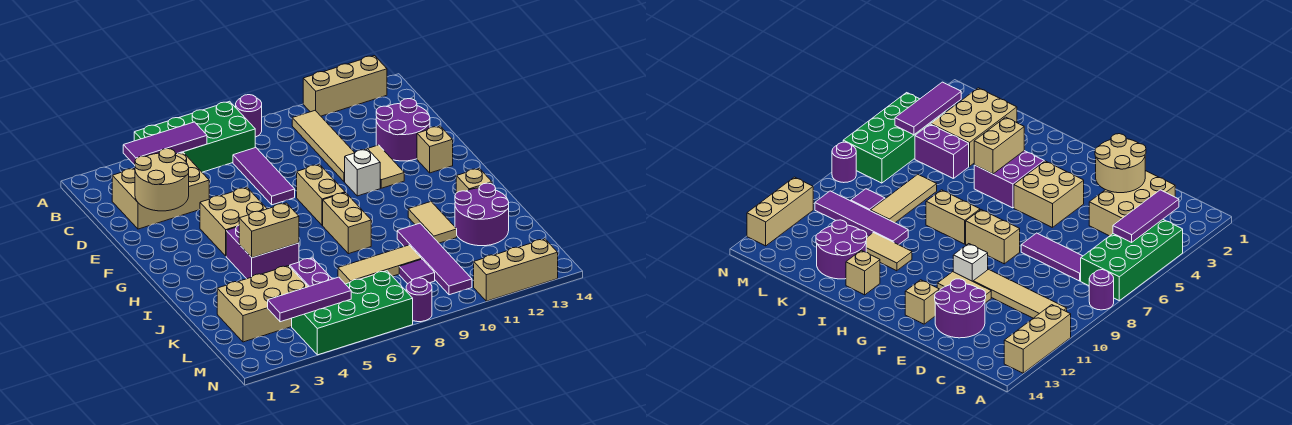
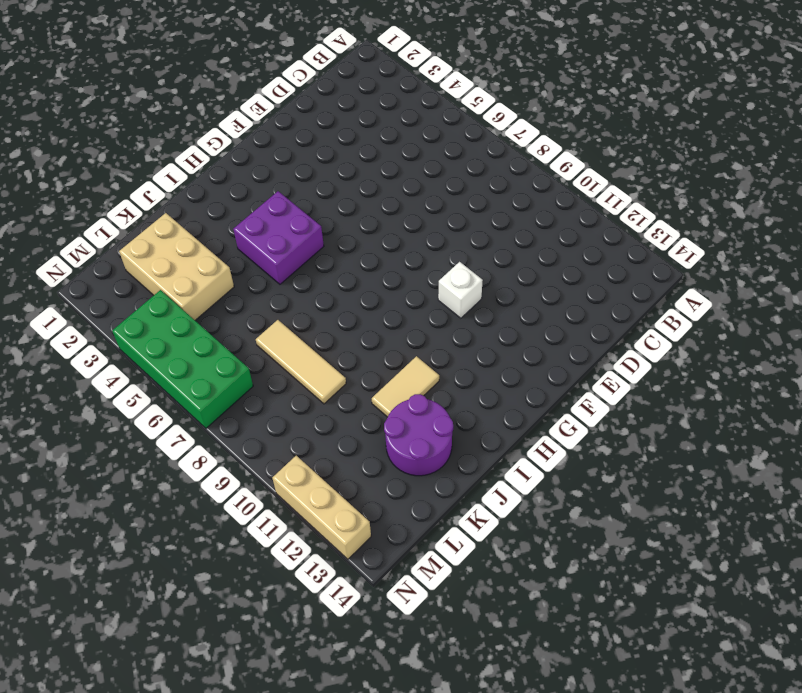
none -> green 2x4 brick [134,101,255,172]
none -> purple 1x1 round brick [236,95,262,137]
none -> tan 1x3 brick [303,56,387,116]

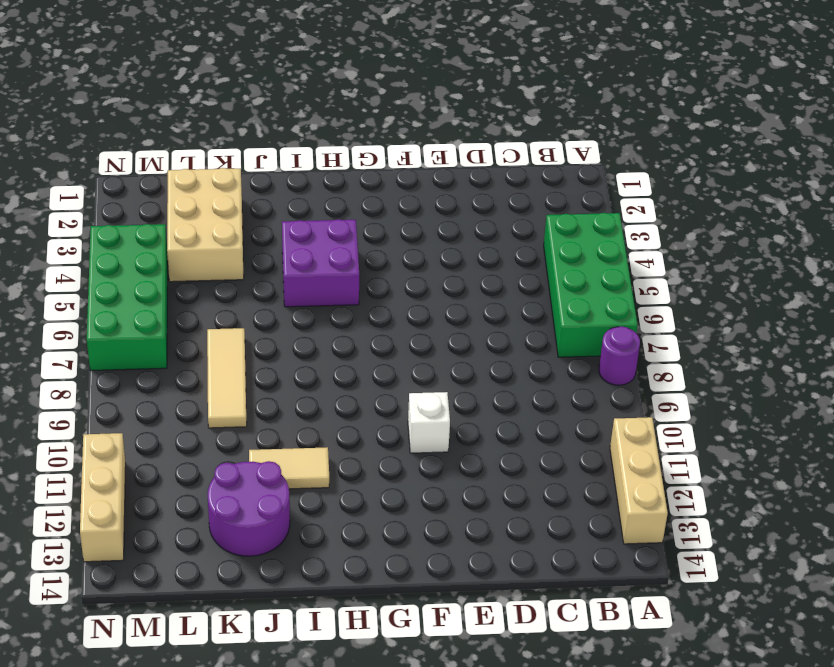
none -> tan 1x4 tile [292,111,354,182]
none -> tan 2x3 brick [112,153,209,229]
none -> purple 1x3 tile [233,147,295,205]

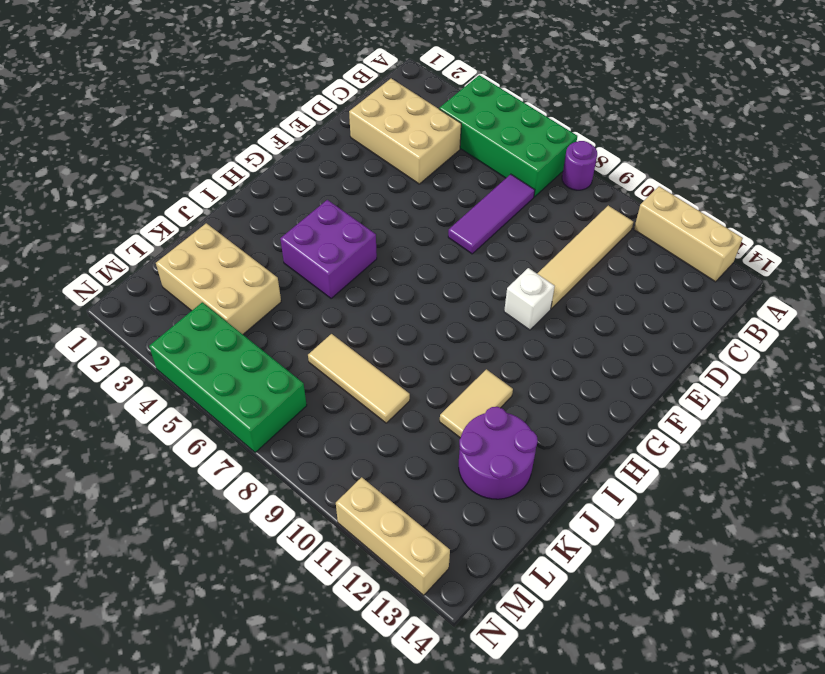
none -> purple 2x2 round brick [376,99,430,161]
none -> tan 1x2 tile [365,145,404,188]
none -> tan 2x2 brick [200,187,267,256]

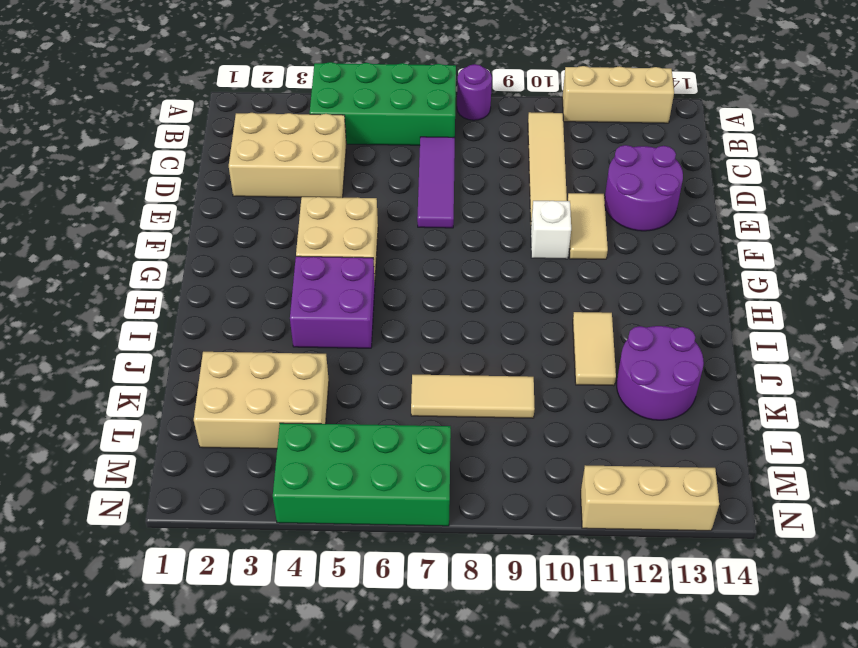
none -> tan 1x2 brick [297,164,345,225]
none -> tan 1x1 brick [417,126,453,173]
none -> tan 1x2 brick [323,193,371,254]

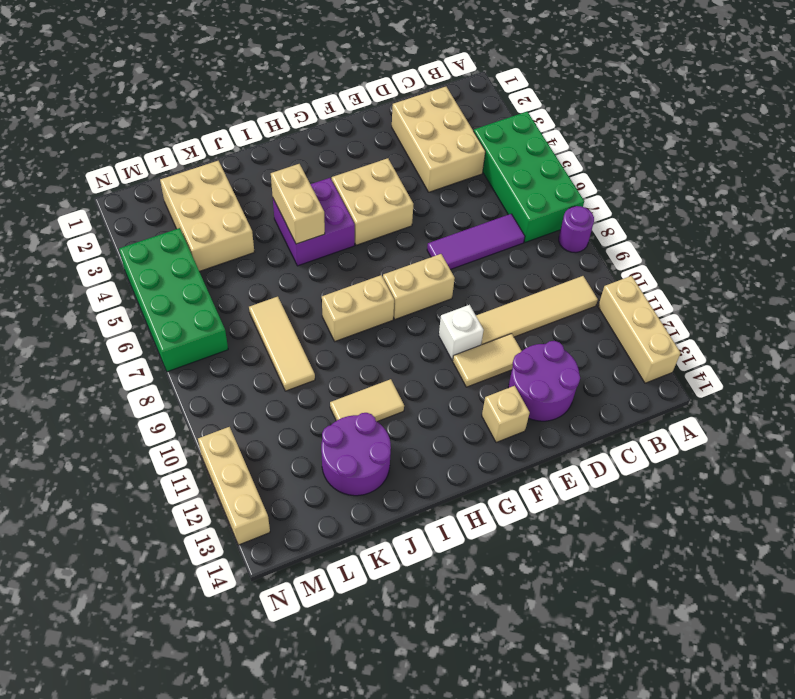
none -> tan 1x1 brick [456,168,492,193]
none -> purple 1x4 tile [397,223,472,295]
none -> purple 1x2 brick [290,258,332,287]

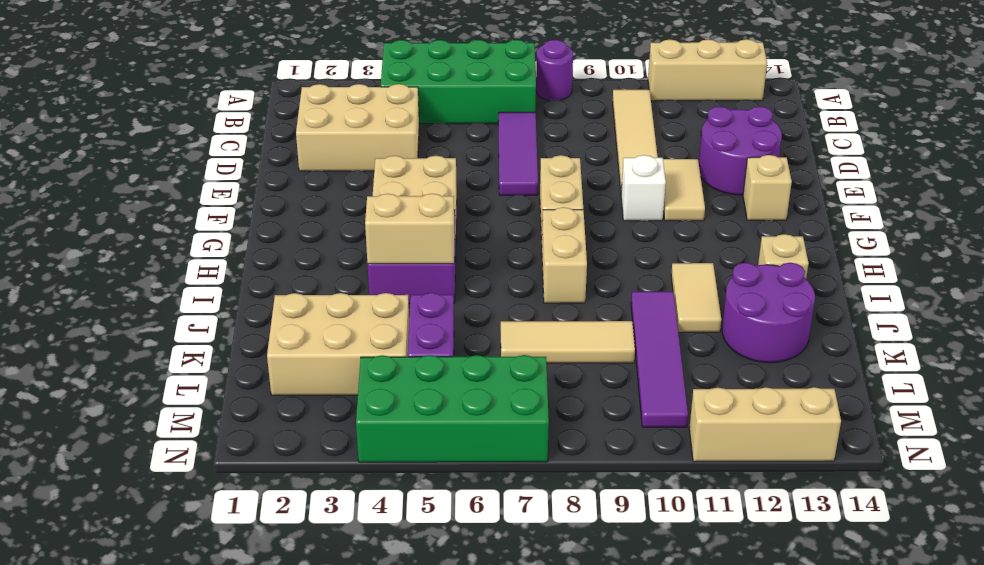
none -> purple 1x1 tile [399,259,435,284]
none -> purple 1x1 round brick [406,278,432,322]
none -> purple 1x3 tile [123,122,207,165]

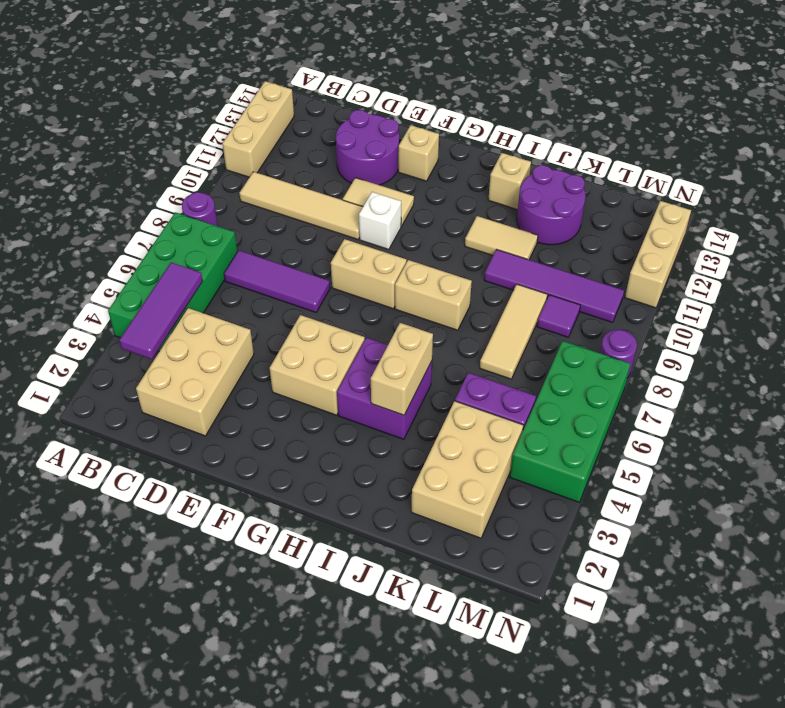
none -> tan 2x2 round brick [135,149,189,211]
none -> purple 1x3 tile [268,277,351,322]

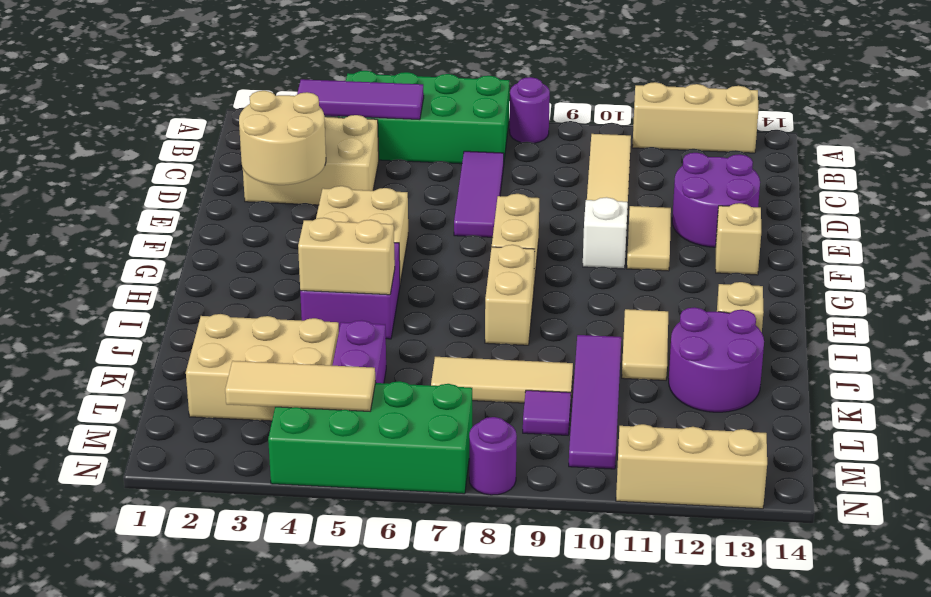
tan 1x3 tile [225,361,375,411] -> purple 1x3 tile [268,277,351,322]

